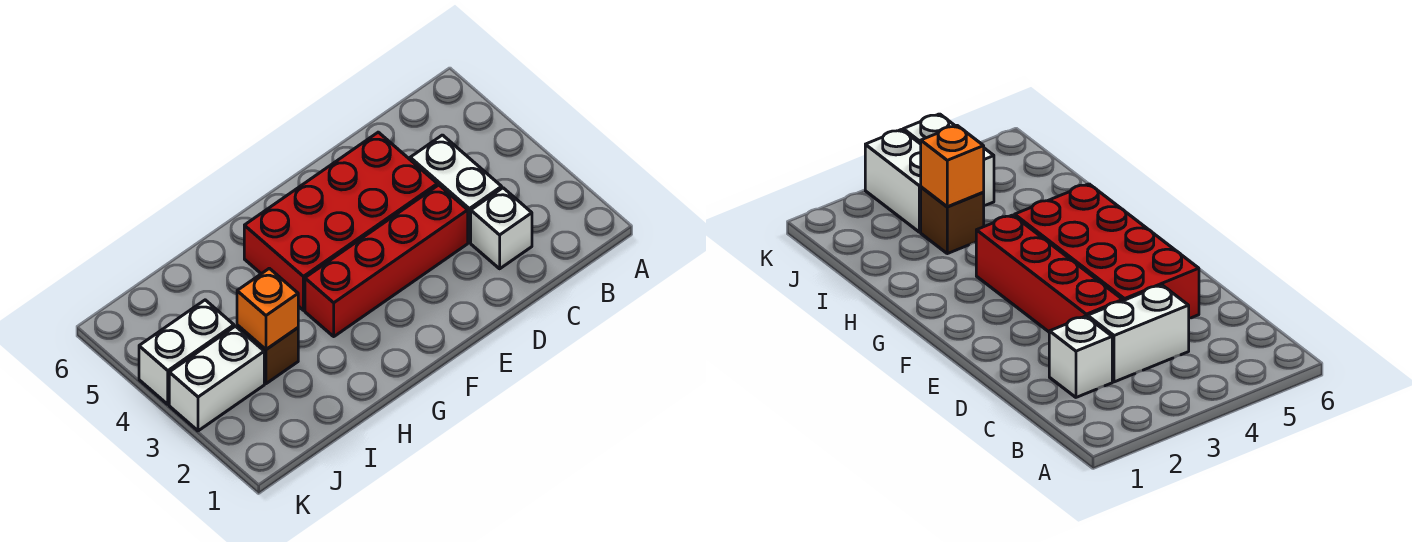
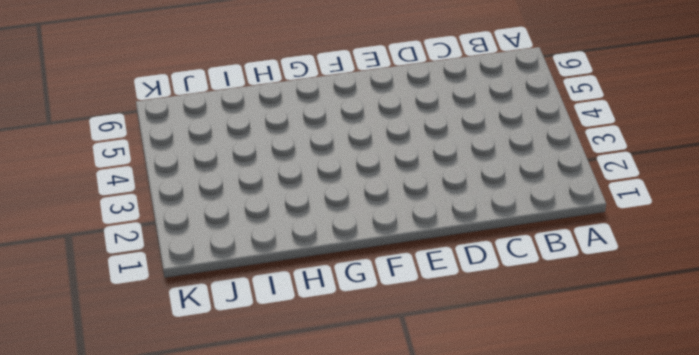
none -> white 1x1 brick [471,188,532,269]
none -> white 1x2 brick [410,135,502,242]

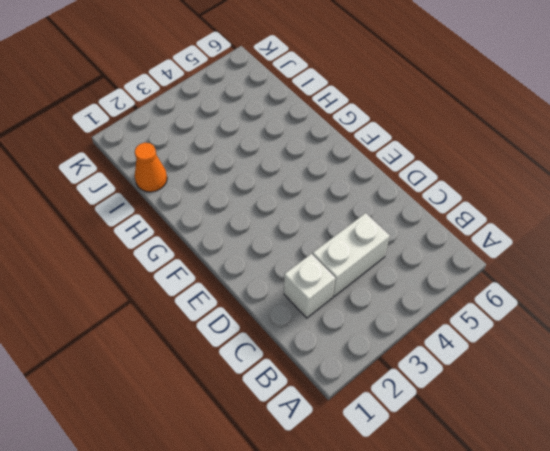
orange 1x1 cone [135,143,167,192] -> none
none -> red 1x4 brick [305,185,468,336]
none -> red 2x4 brick [244,132,437,310]

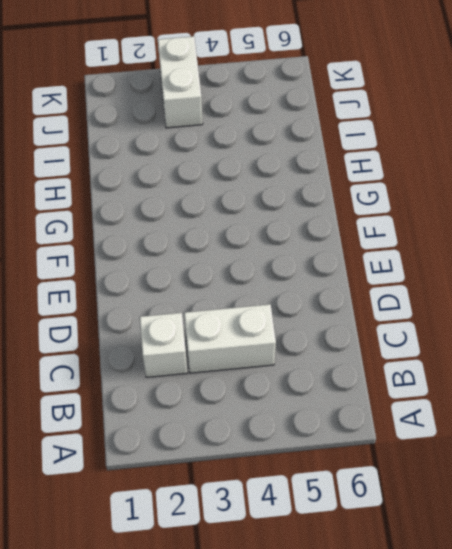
none -> red 1x4 brick [305,185,468,336]
none -> red 2x4 brick [244,132,437,310]

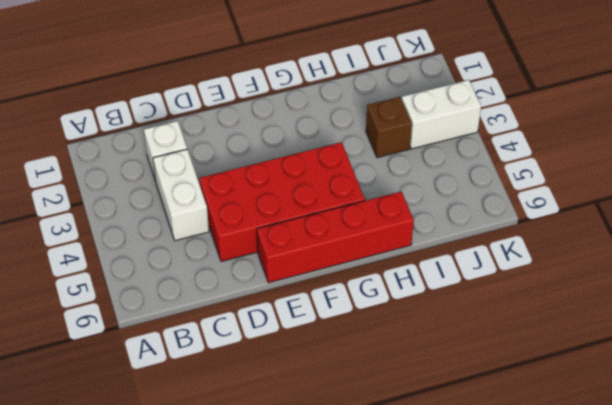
red 1x4 brick [257,191,414,283] -> red 1x4 brick moved to [305,185,468,336]
none -> white 1x2 brick [139,300,234,404]
none -> orange 1x1 brick [237,268,298,349]

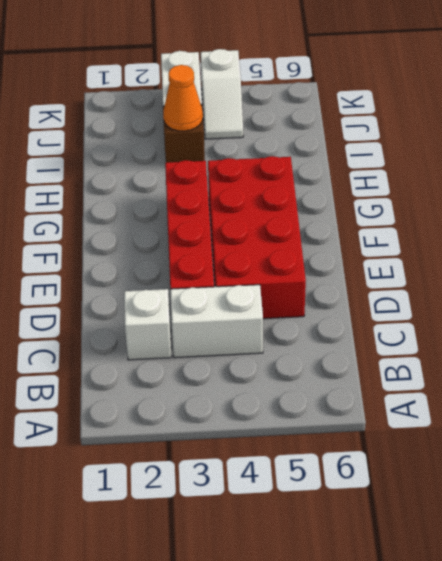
orange 1x1 cone [163,65,203,131] -> orange 1x1 brick [237,268,298,349]
white 1x2 slope [201,49,243,139] -> white 1x2 brick [139,300,234,404]

